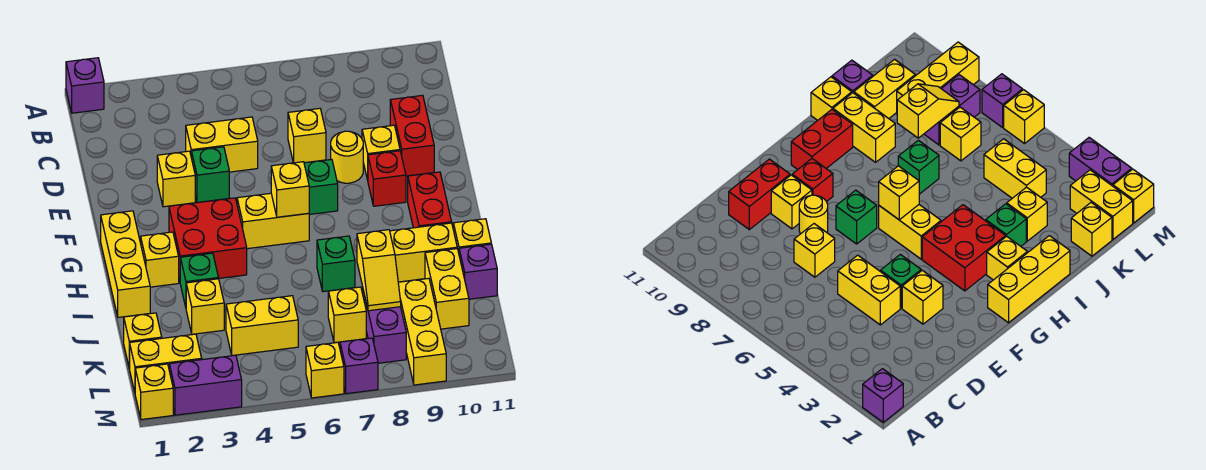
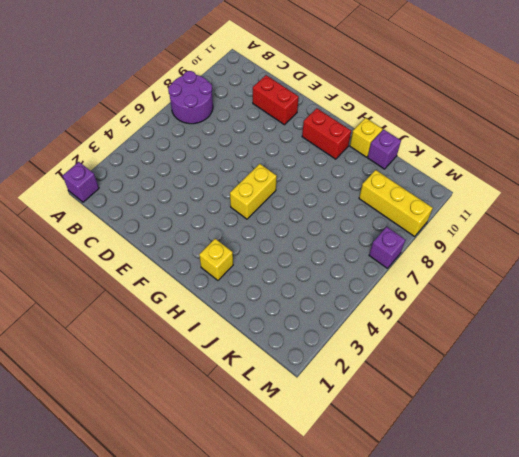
purple 2x2 round brick [168,71,213,124] -> none
none -> yellow 1x2 brick [186,117,258,172]
none -> yellow 1x1 brick [288,108,326,163]
none -> yellow 1x1 brick [157,151,195,207]
none -> green 1x1 brick [191,147,229,202]

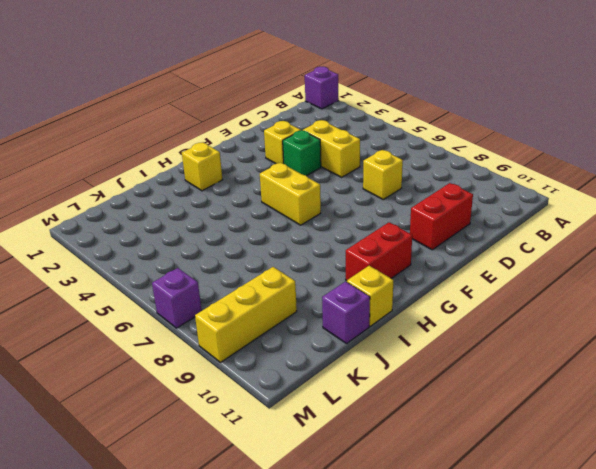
none -> yellow 1x1 round brick [331,131,363,183]
none -> yellow 1x1 brick [362,125,400,180]
none -> green 1x1 brick [304,159,338,215]
none -> red 1x1 brick [368,151,406,206]

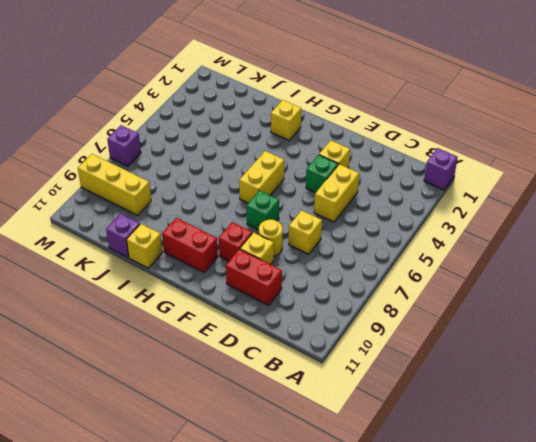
none -> yellow 1x3 brick [101,211,150,317]
none -> red 2x2 brick [169,198,247,280]
none -> green 1x1 brick [180,253,218,307]
none -> green 1x1 brick [317,236,355,292]

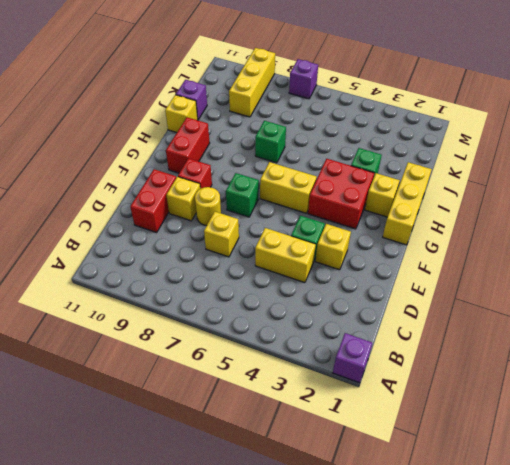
none -> yellow 1x2 brick [390,223,457,282]
none -> yellow 1x1 brick [186,279,224,334]
none -> yellow 1x2 brick [425,249,469,329]
none -> yellow 1x1 brick [124,313,162,368]

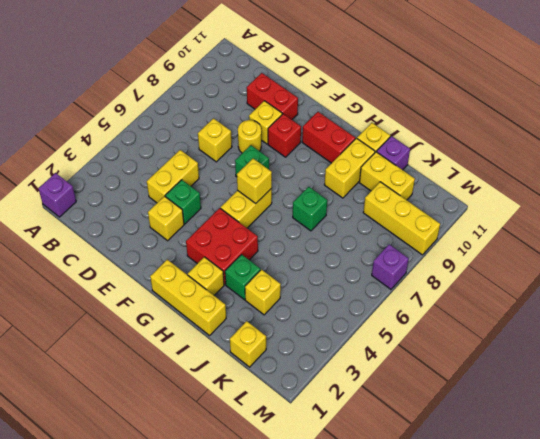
none -> yellow 1x2 brick [226,296,298,356]
none -> yellow 1x1 brick [328,287,366,343]
none -> purple 1x2 brick [363,291,406,363]
none -> yellow 1x2 brick [129,334,202,392]

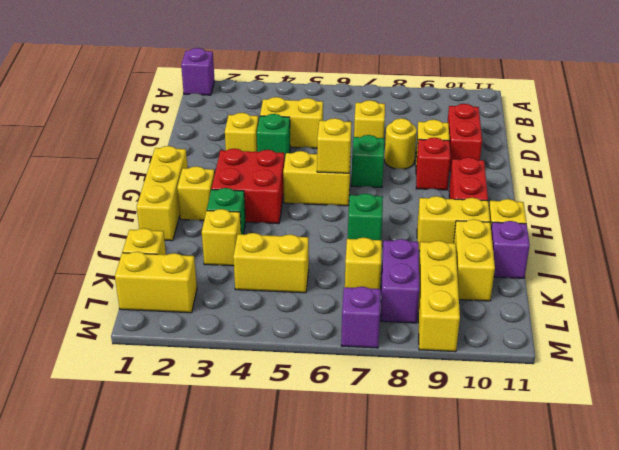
none -> yellow 1x1 brick [135,364,173,420]
none -> purple 1x2 brick [169,355,242,415]
none -> yellow 1x1 brick [306,342,344,398]
none -> yellow 1x2 slope [357,230,401,311]

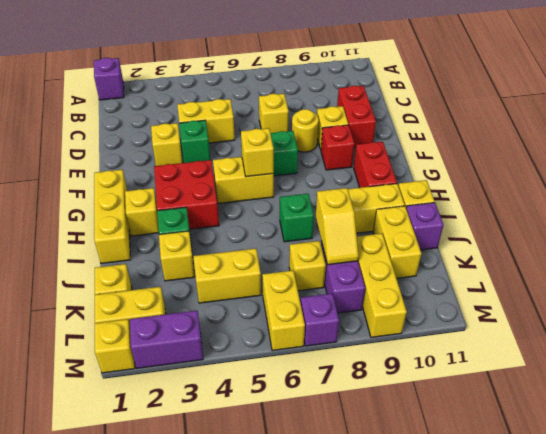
yellow 1x2 brick [262,271,305,351] -> yellow 1x1 brick [306,342,344,398]

